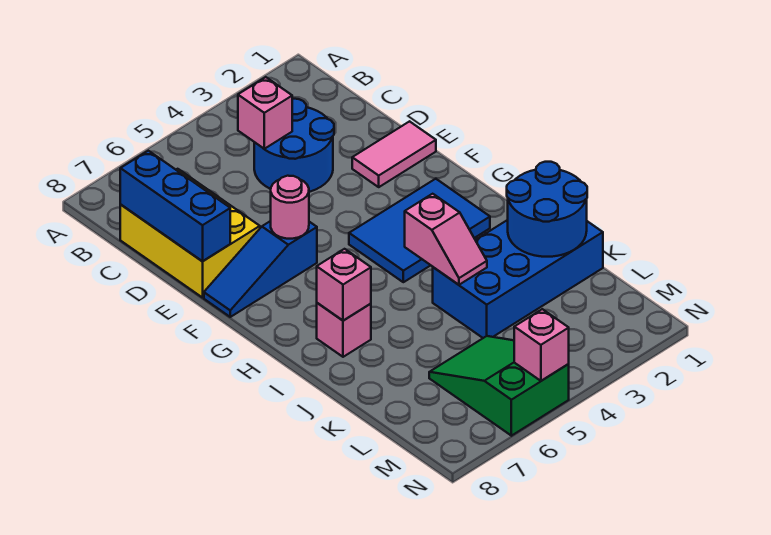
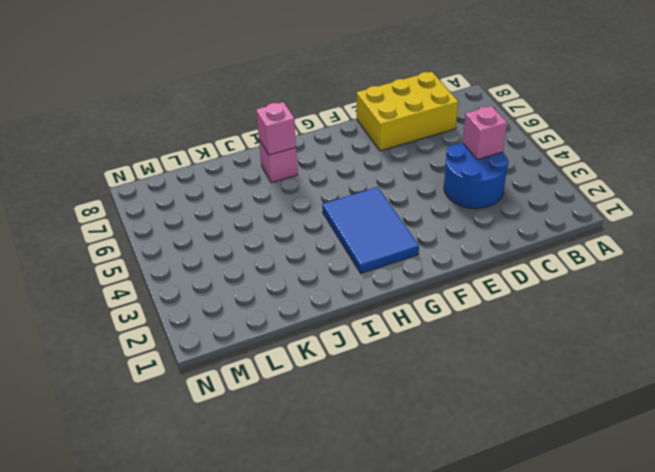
none -> pink 1x2 tile [352,121,436,187]
none -> blue 1x3 slope [204,221,317,317]
none -> blue 2x4 brick [433,220,603,338]

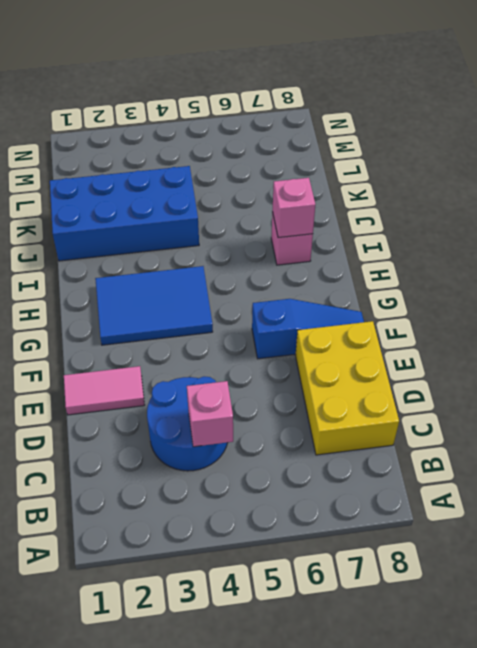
none -> green 2x3 slope [429,336,569,436]
none -> blue 1x3 brick [120,151,230,261]
none -> pink 1x1 round brick [271,176,309,239]

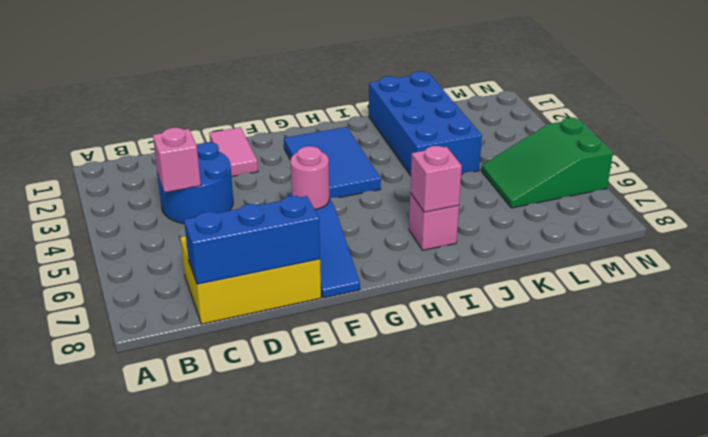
none -> pink 1x2 slope [405,194,487,285]
none -> blue 2x2 round brick [507,162,587,257]
none -> pink 1x1 brick [514,309,569,381]

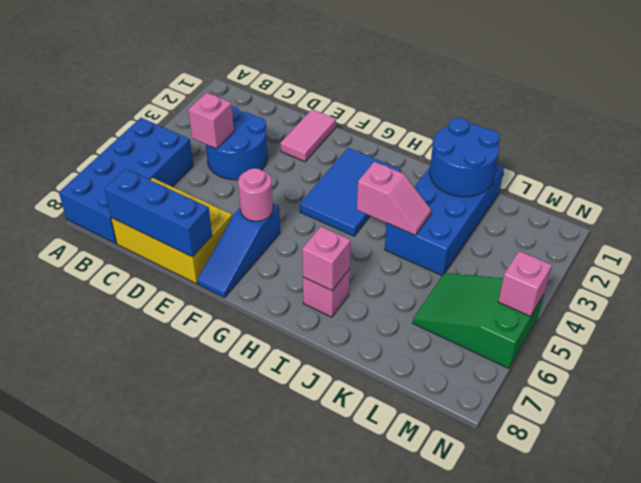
blue 2x4 brick [59,118,193,244] -> none

